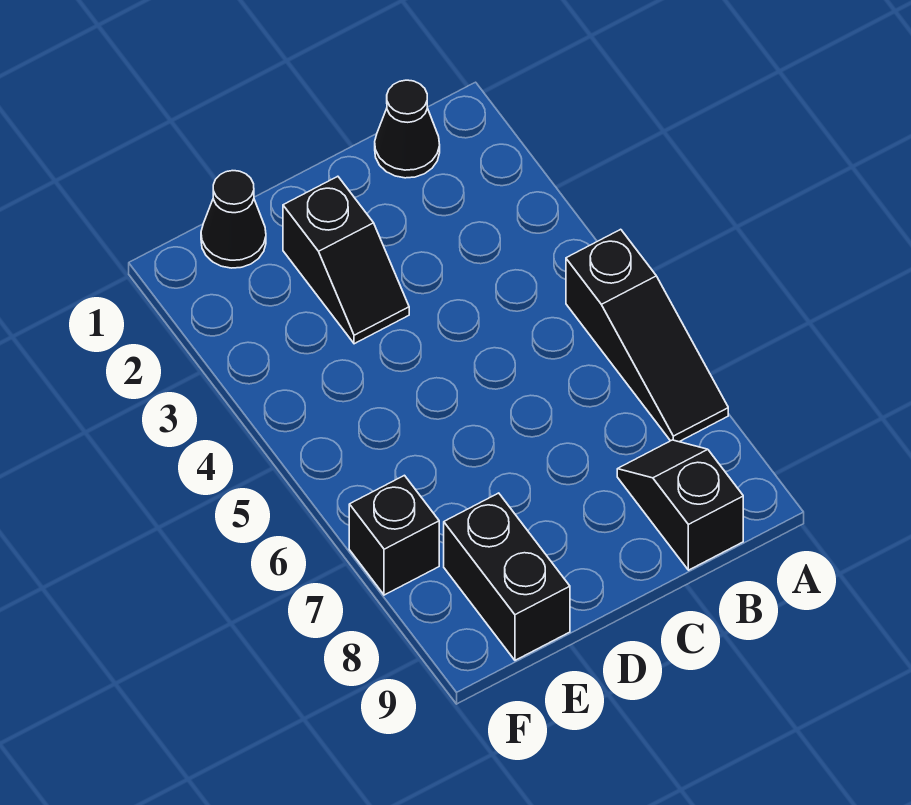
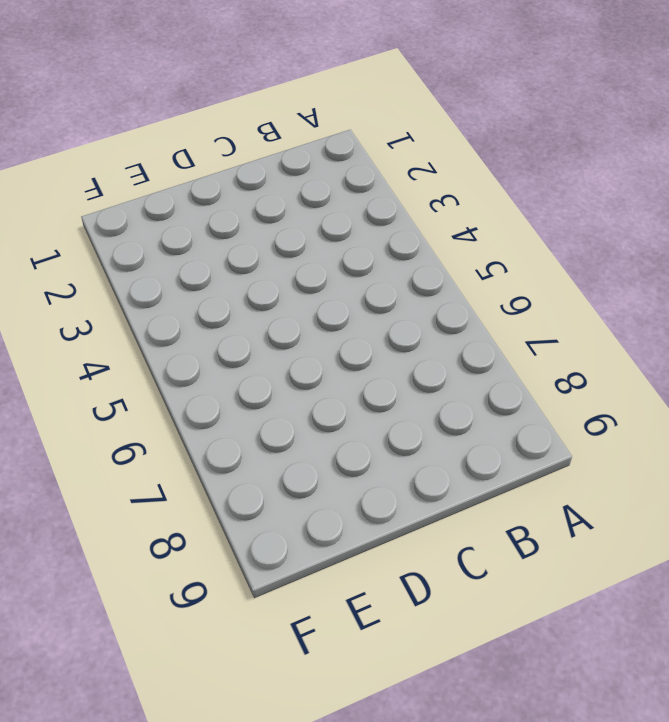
none -> black 1x3 slope [566,229,728,442]
none -> black 1x1 cone [375,80,440,178]

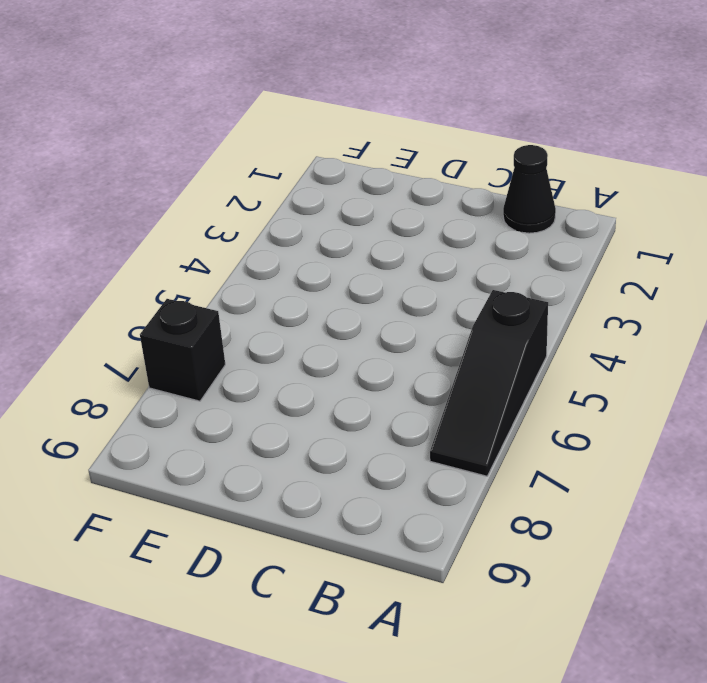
none -> black 1x2 slope [617,440,743,570]
none -> black 1x2 slope [283,176,409,344]

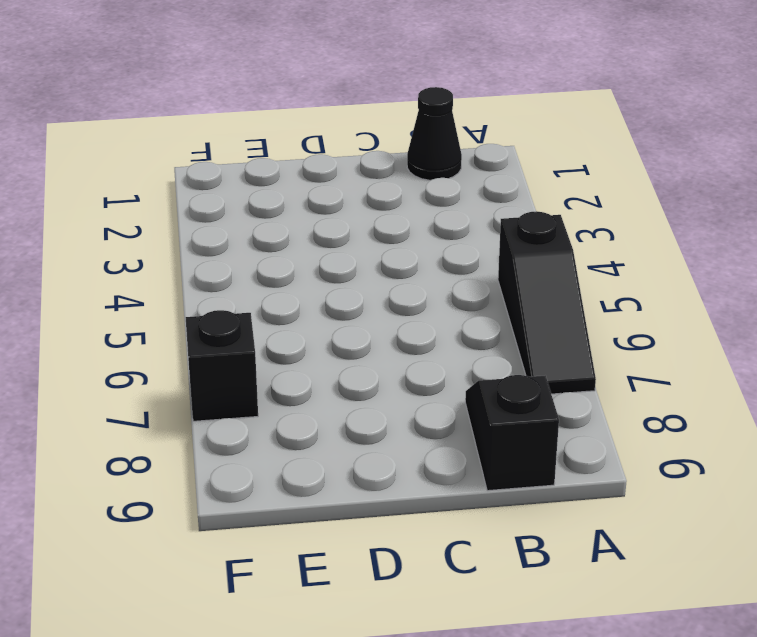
none -> black 1x2 slope [283,176,409,344]
none -> black 1x1 cone [201,171,266,268]

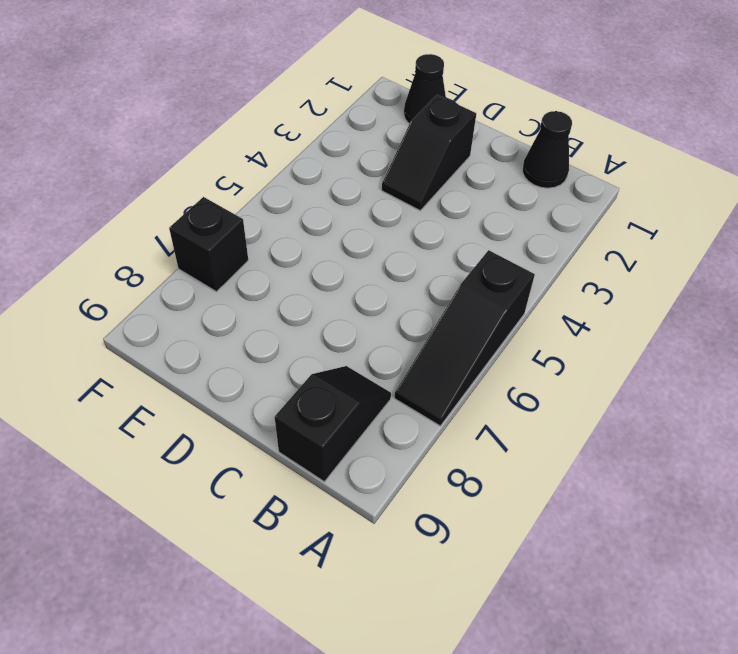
none -> black 1x2 brick [444,493,570,660]

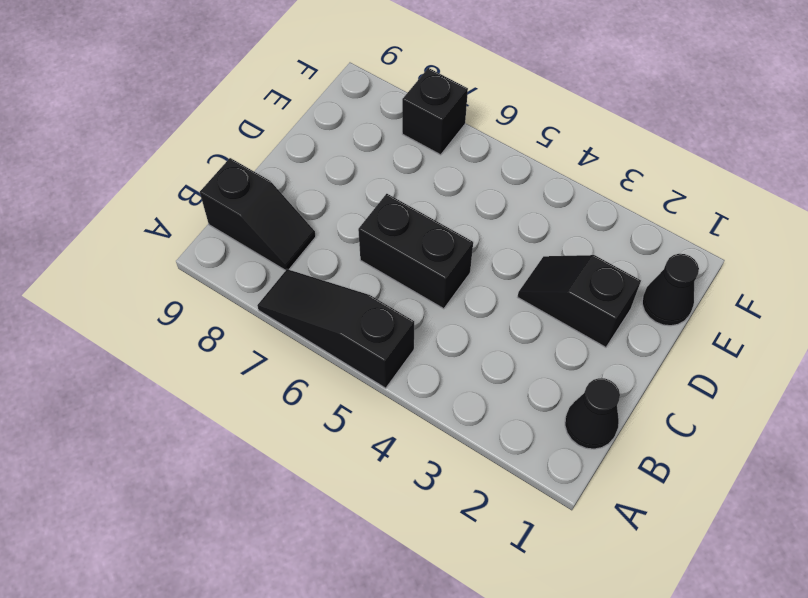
black 1x2 brick [358,194,473,309] -> black 1x2 brick moved to [444,493,570,660]

